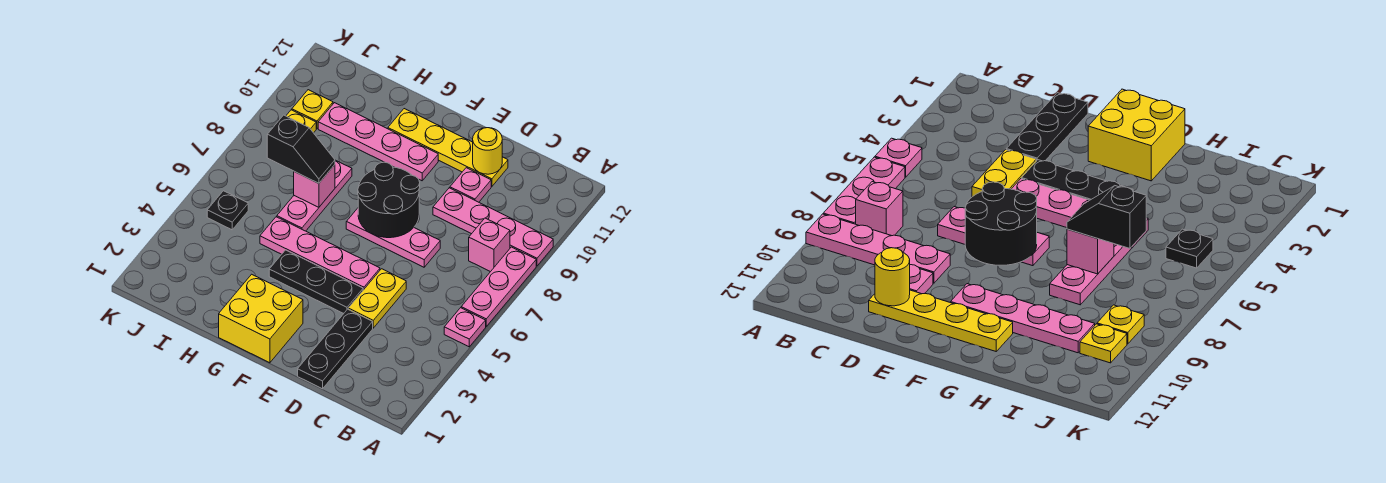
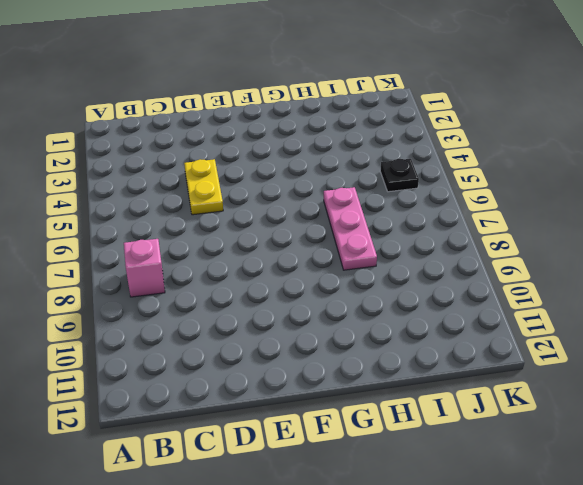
none -> pink 1x1 plate [444,308,486,347]
none -> pink 1x3 plate [461,247,536,326]
none -> pink 1x4 plate [433,188,553,266]

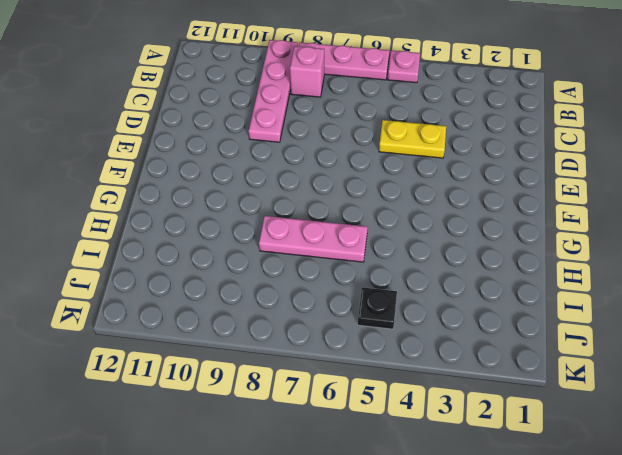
none -> black 1x3 plate [298,309,373,389]
none -> pink 1x3 plate [346,208,440,267]
none -> pink 1x1 plate [450,168,491,202]

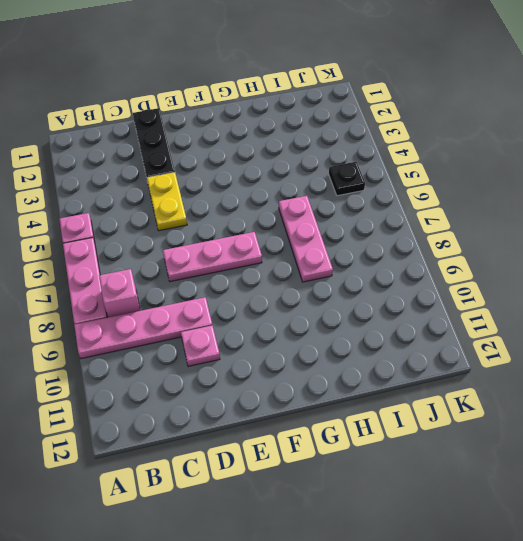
none -> yellow 1x4 plate [388,109,508,186]
none -> black 1x3 plate [269,250,363,313]
none -> pink 1x4 plate [260,217,380,290]

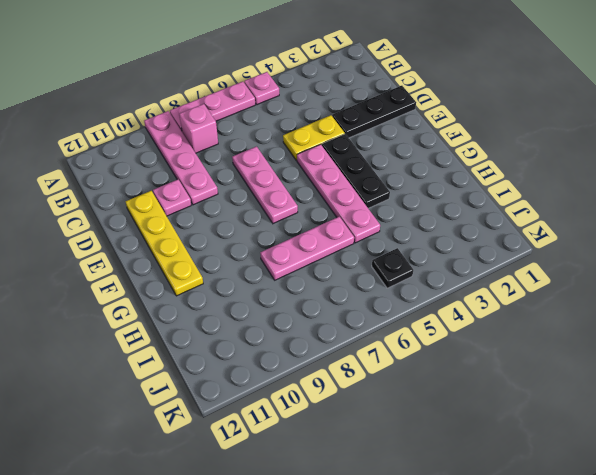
none -> yellow 2x2 brick [219,274,303,363]
none -> pink 1x4 plate [318,103,438,181]
none -> yellow 1x1 plate [286,110,316,133]

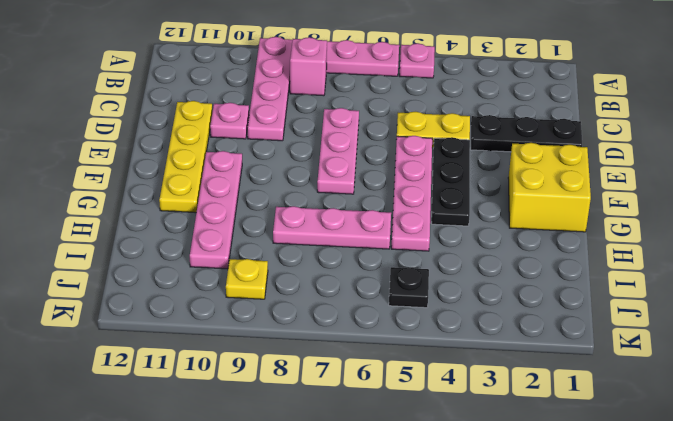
none -> yellow 1x1 plate [292,90,333,129]
none -> yellow 1x1 round brick [473,128,502,174]
none -> black 2x2 round brick [358,162,420,238]

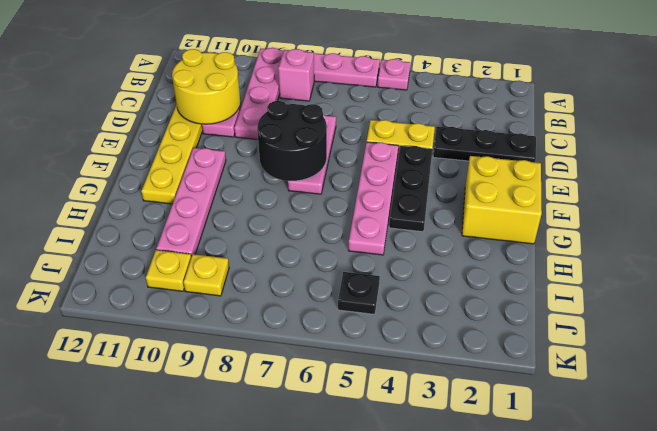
yellow 2x2 round brick [172,49,240,124] -> yellow 1x1 round brick [473,128,502,174]
none -> pink 1x3 plate [277,160,352,231]
none -> pink 1x1 brick [294,165,335,207]
none -> black 1x2 slope [267,115,335,183]

